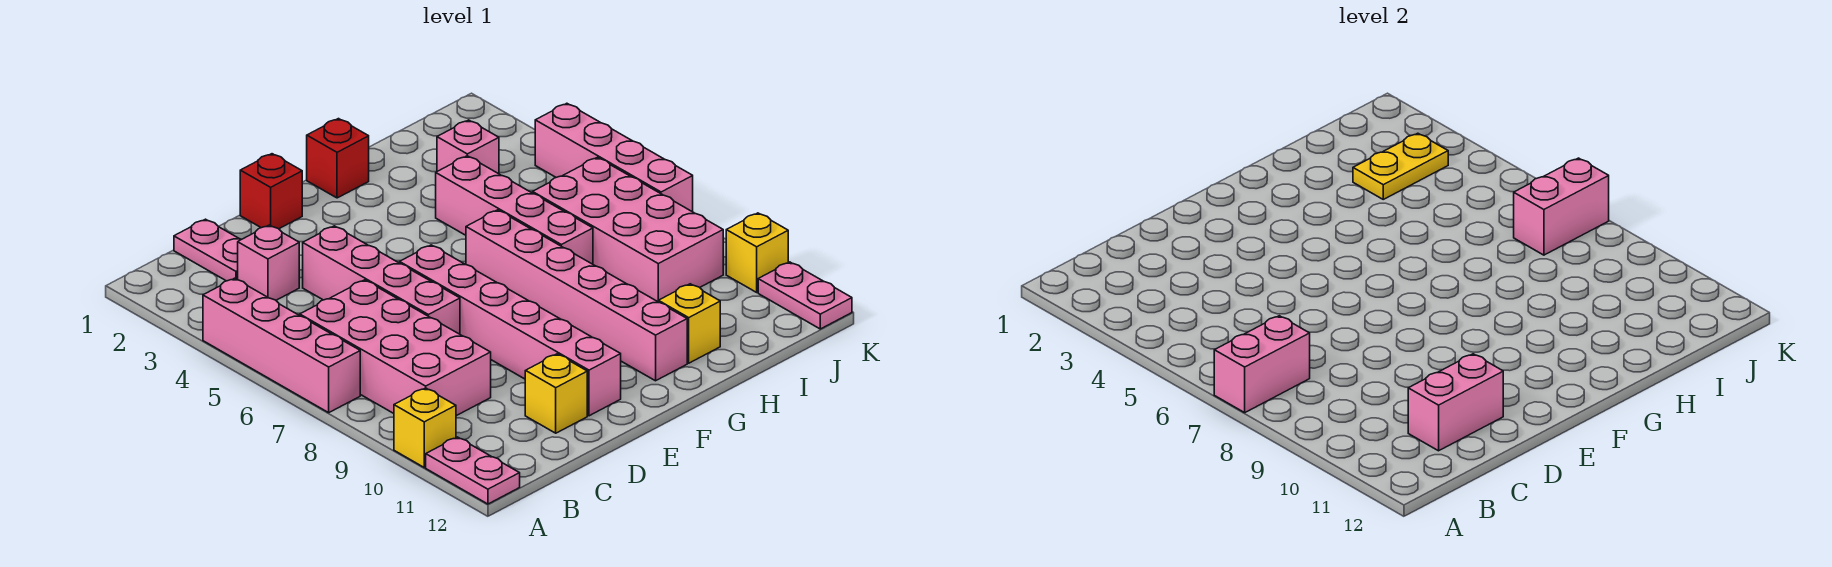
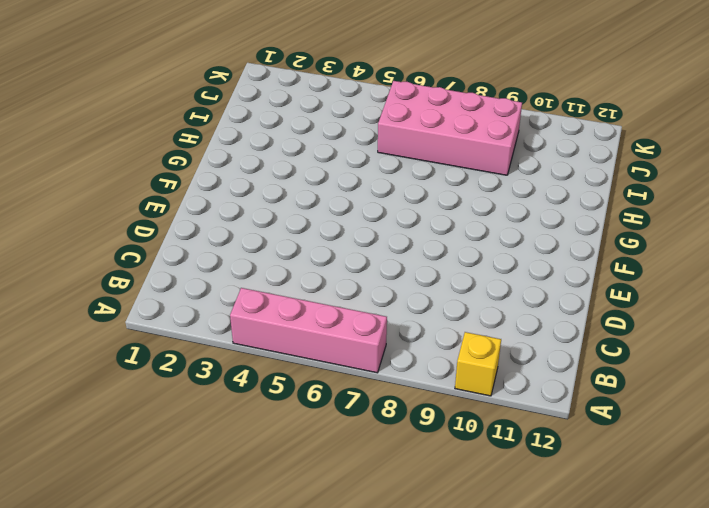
none -> pink 1x2 plate [426,437,520,504]
none -> pink 2x4 brick [300,280,491,416]
none -> pink 1x2 plate [174,219,241,281]

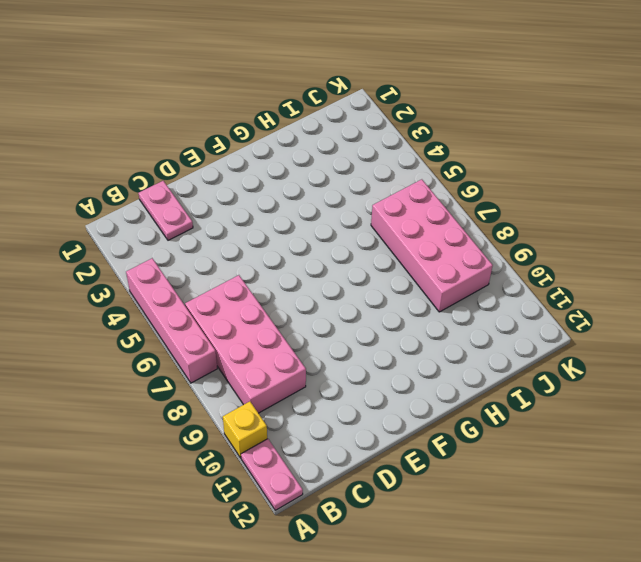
none -> pink 1x1 brick [238,225,299,300]
none -> pink 1x4 brick [303,226,460,334]
none -> yellow 1x1 brick [525,354,587,433]

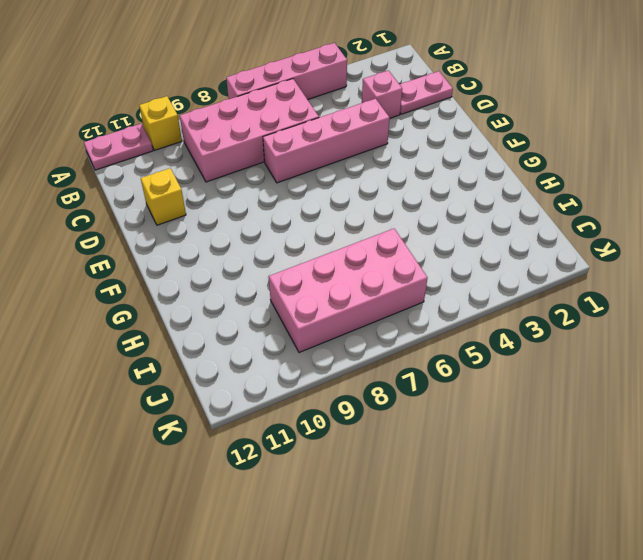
none -> red 1x1 brick [240,154,302,229]
none -> pink 1x6 brick [400,245,621,416]
none -> red 1x1 brick [307,119,369,198]

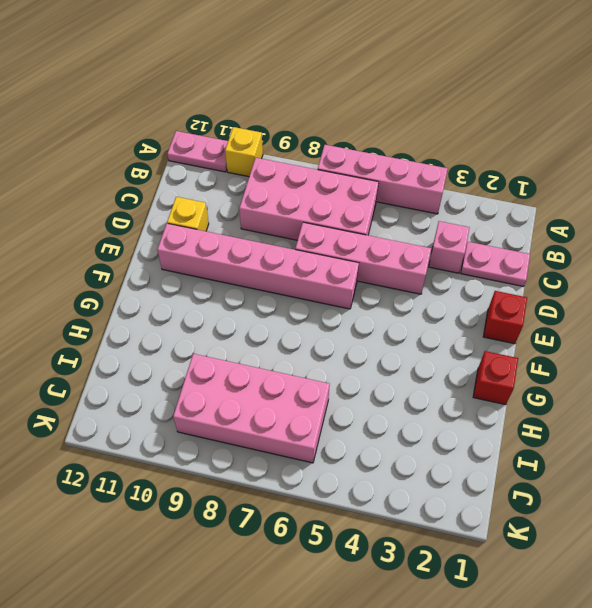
none -> pink 1x6 brick [466,210,687,381]
none -> pink 1x4 brick [436,156,593,264]
none -> yellow 1x1 brick [658,284,720,363]

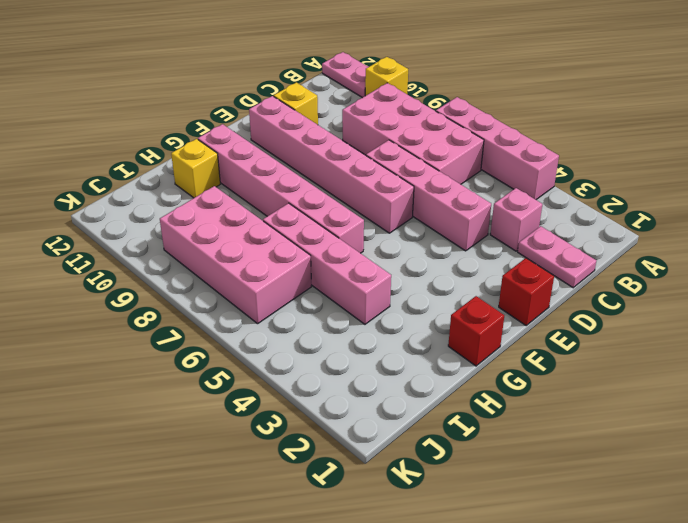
none -> pink 1x1 brick [437,120,499,174]
none -> pink 1x4 brick [535,103,693,212]
none -> yellow 1x1 brick [726,213,788,292]

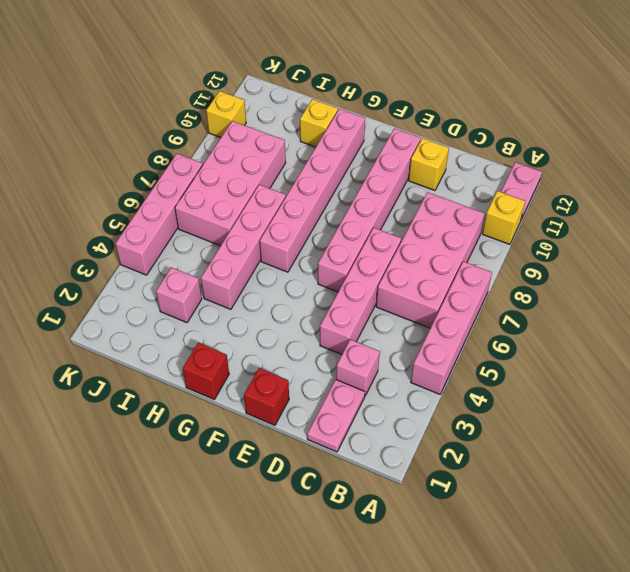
none -> pink 1x2 plate [758,262,852,329]
none -> pink 1x2 brick [1214,316,1310,413]
none -> pink 1x2 brick [1408,354,1503,451]

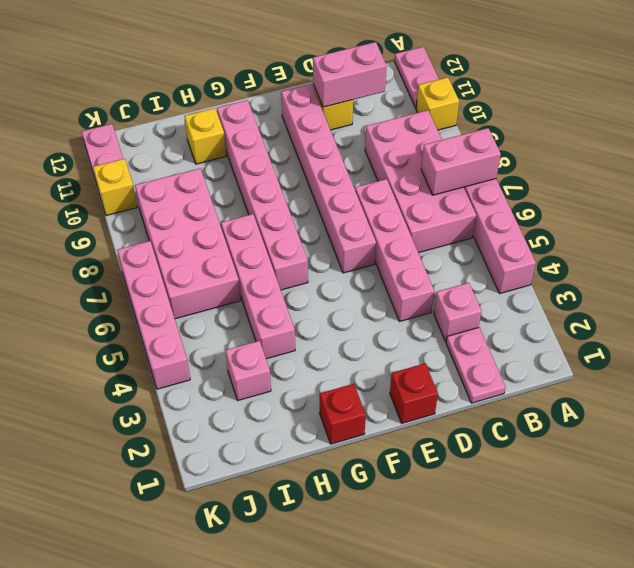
none -> yellow 1x2 plate [1353,133,1448,199]
none -> pink 1x2 brick [1514,158,1609,255]

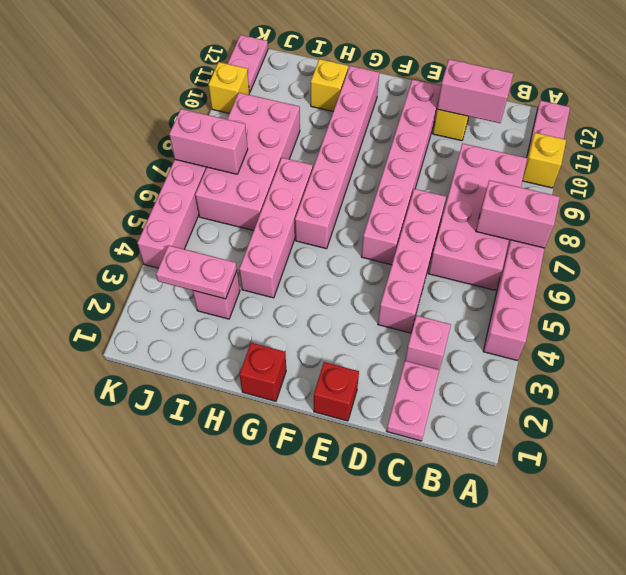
pink 1x2 plate [156,245,237,299] -> yellow 1x2 plate [1353,133,1448,199]

